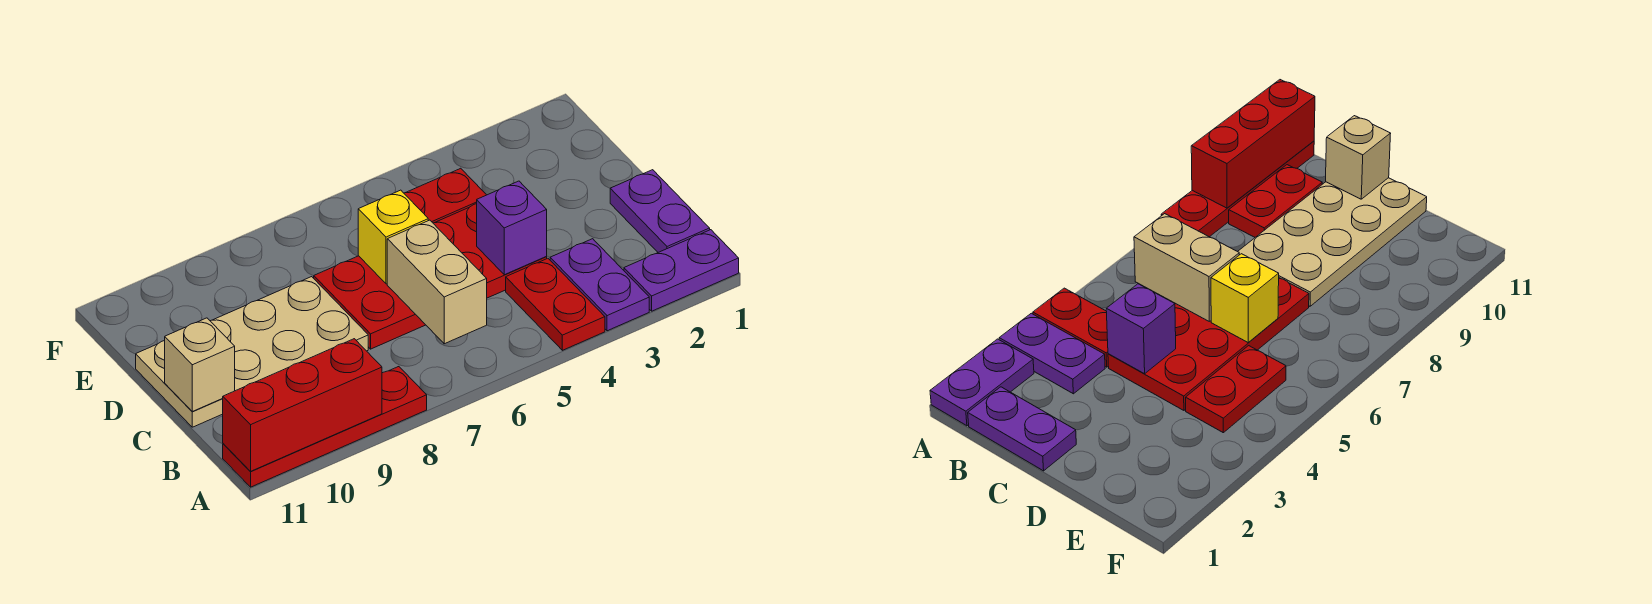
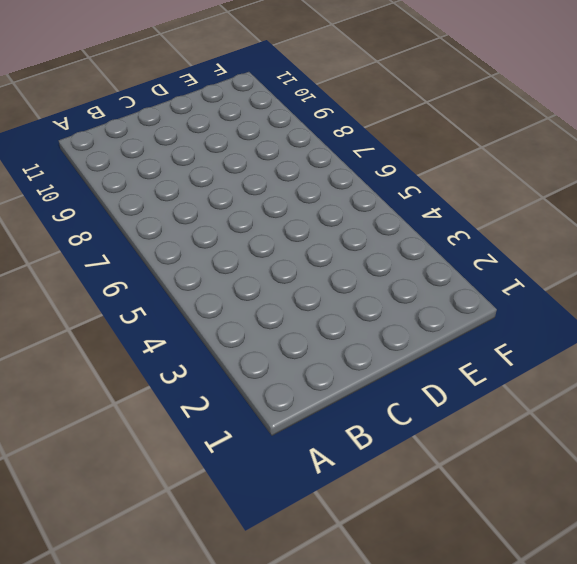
none -> purple 1x2 plate [624,230,739,311]
none -> purple 1x2 plate [550,239,649,331]
none -> red 1x2 plate [506,258,605,350]

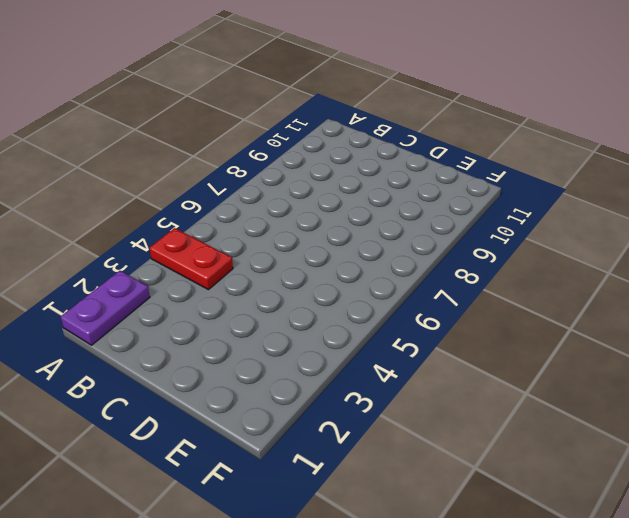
none -> purple 1x2 plate [550,239,649,331]
none -> red 1x4 plate [223,367,427,487]
none -> purple 1x2 plate [610,170,710,252]

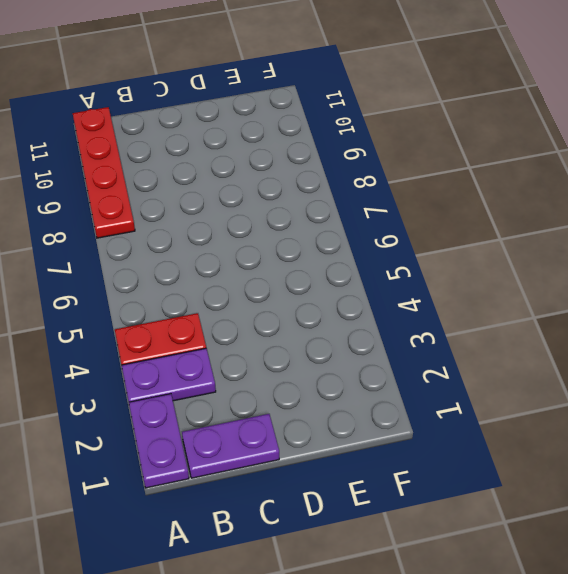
none -> red 1x2 plate [1229,165,1322,237]
none -> red 2x4 plate [314,204,547,349]
none -> tan 2x4 plate [136,277,368,427]

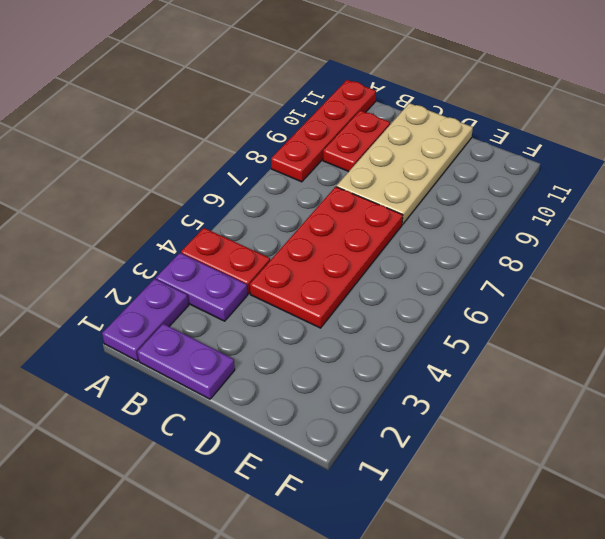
none -> red 1x2 plate [404,168,486,223]
none -> red 1x3 brick [223,339,382,471]
none -> tan 1x2 brick [387,220,487,344]

